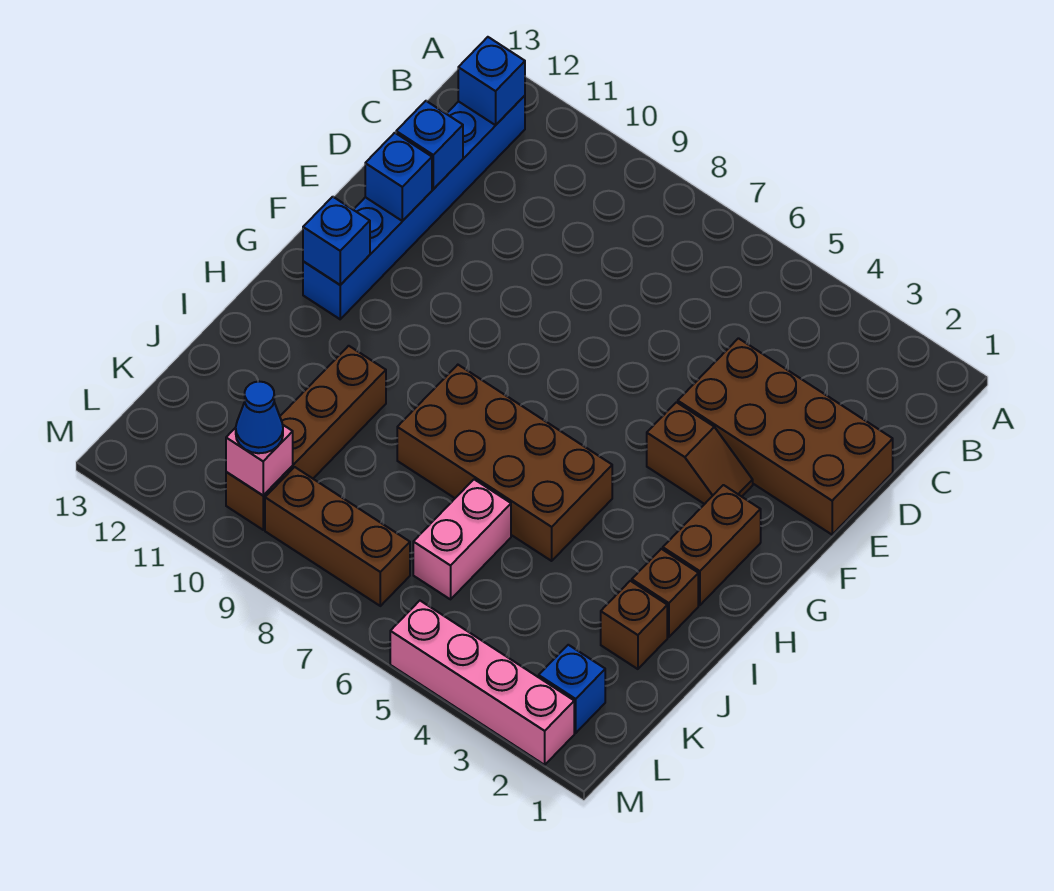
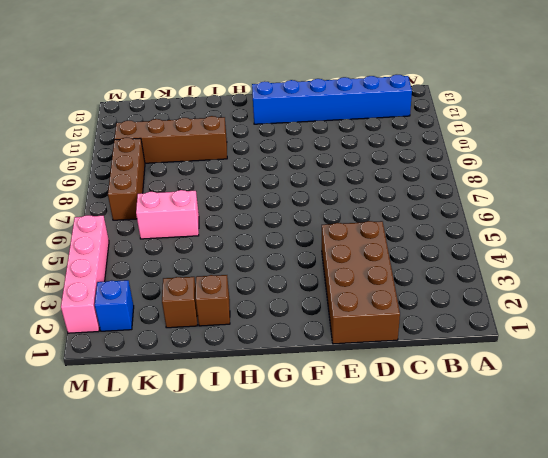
none -> brown 1x2 slope [647,402,753,504]
none -> brown 1x2 brick [663,485,761,605]
none -> brown 2x4 brick [397,365,612,561]

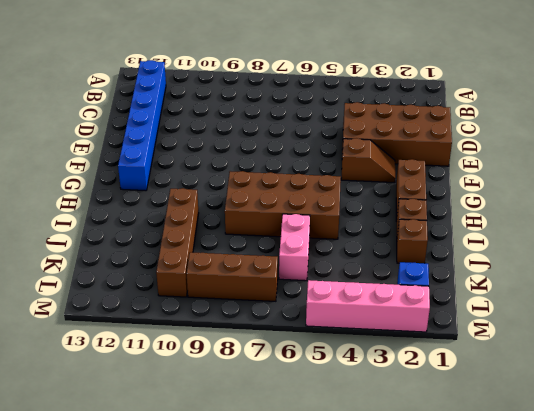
none -> blue 1x1 brick [458,37,525,125]
none -> blue 1x1 brick [396,101,463,189]
none -> blue 1x1 brick [365,133,432,221]

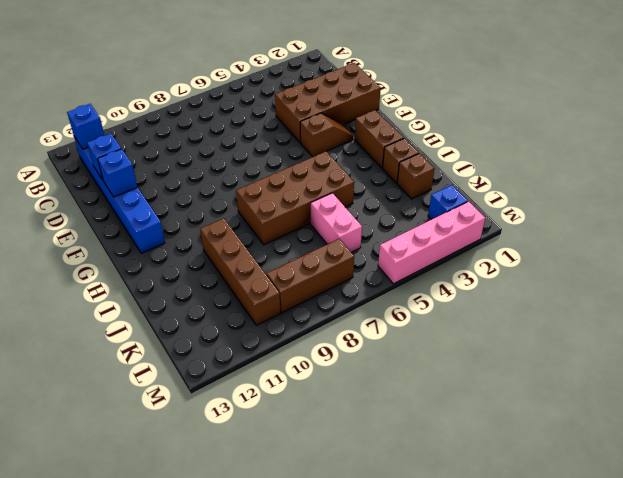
none -> blue 1x1 brick [303,197,370,285]
none -> pink 1x1 brick [226,425,293,495]
none -> blue 1x1 cone [236,382,283,453]

